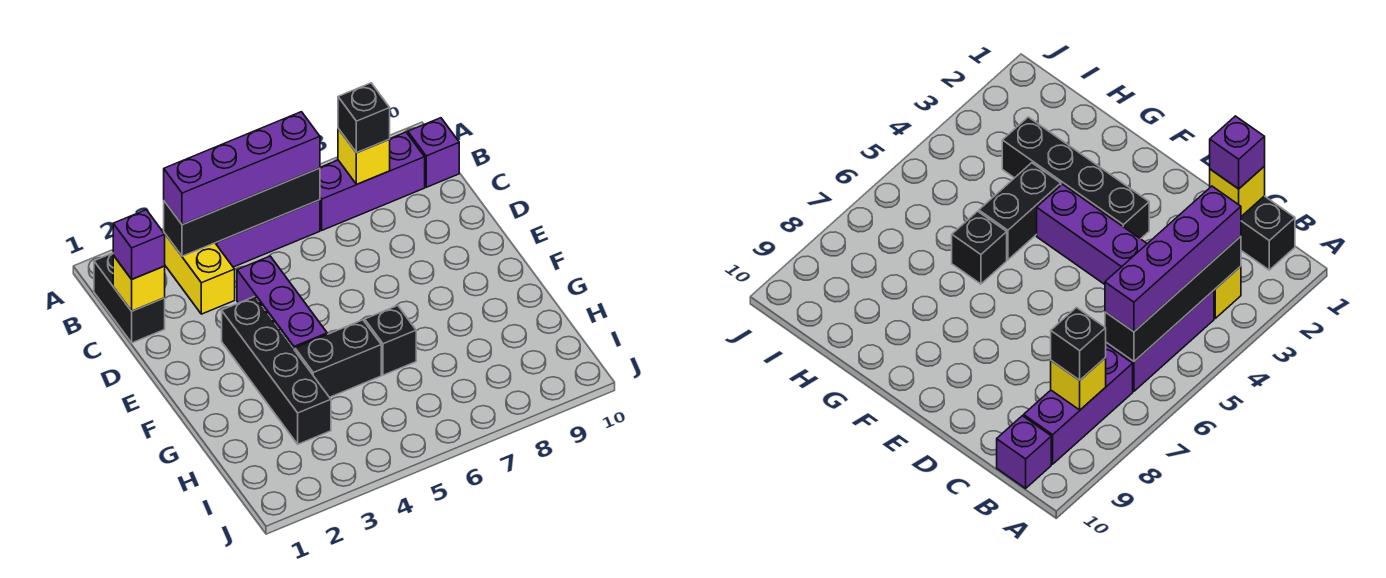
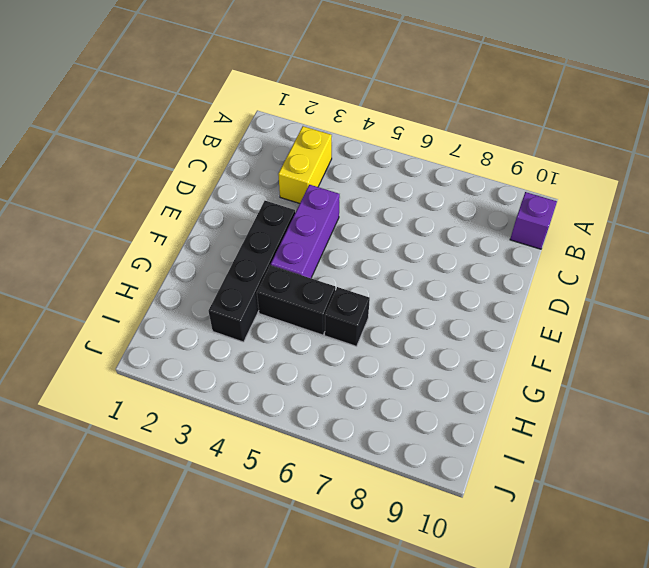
none -> black 1x2 brick [94,253,165,343]
none -> purple 1x3 brick [216,200,320,267]
none -> purple 1x3 brick [320,132,425,230]

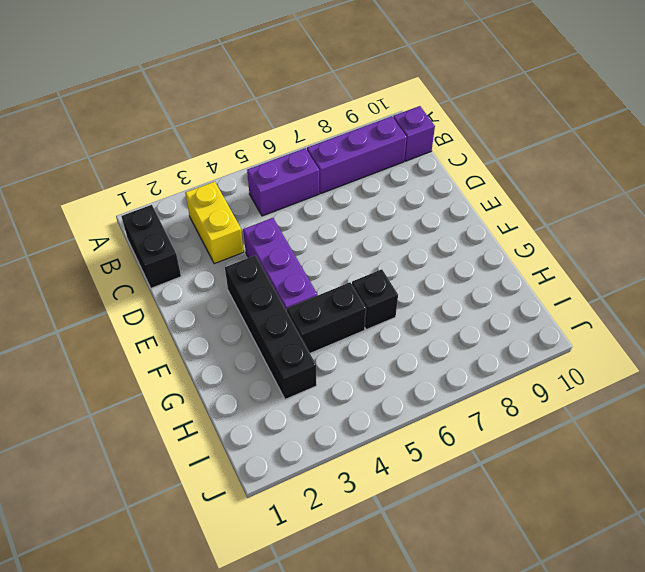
purple 1x2 brick [247,148,319,216] -> purple 1x3 brick [216,200,320,267]
none -> black 1x4 brick [164,168,320,256]
none -> yellow 1x1 brick [338,129,390,184]
none -> yellow 1x1 brick [113,255,165,311]

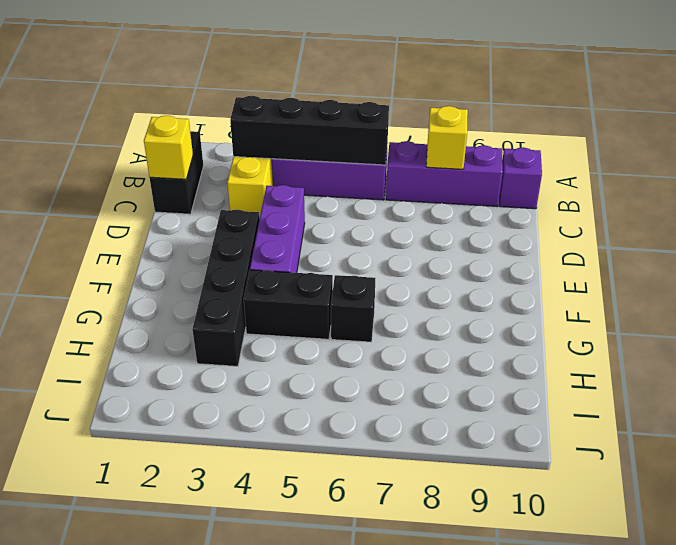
none -> purple 1x4 brick [164,112,320,225]
none -> black 1x1 brick [338,83,390,153]
none -> purple 1x1 brick [113,210,165,279]

